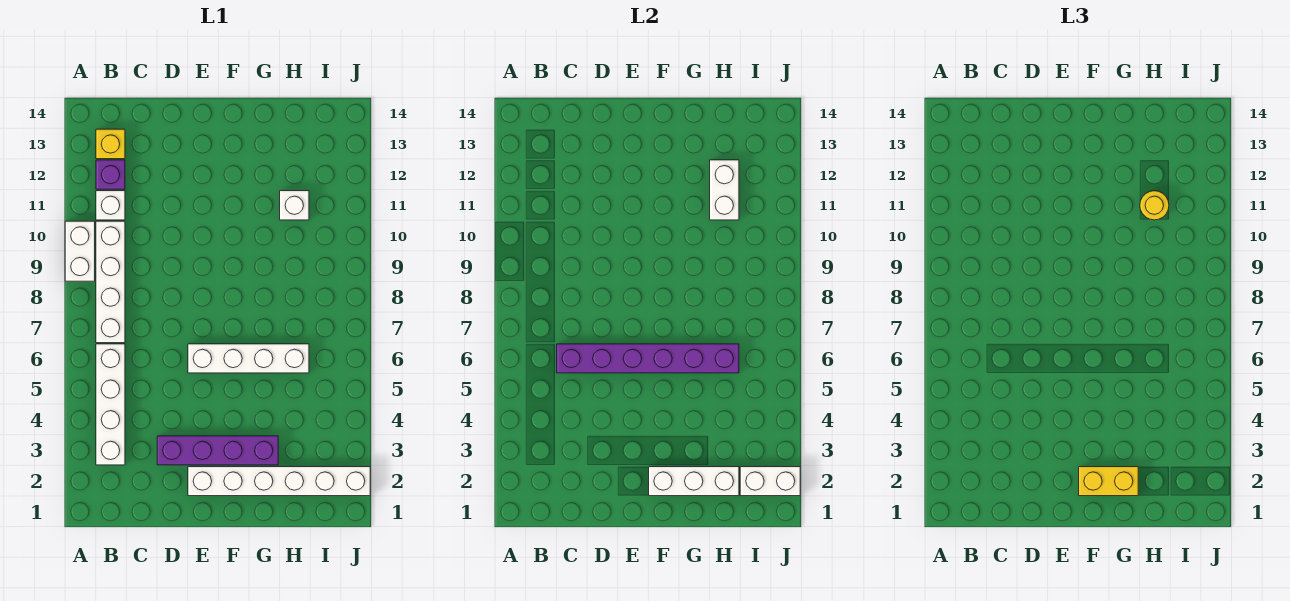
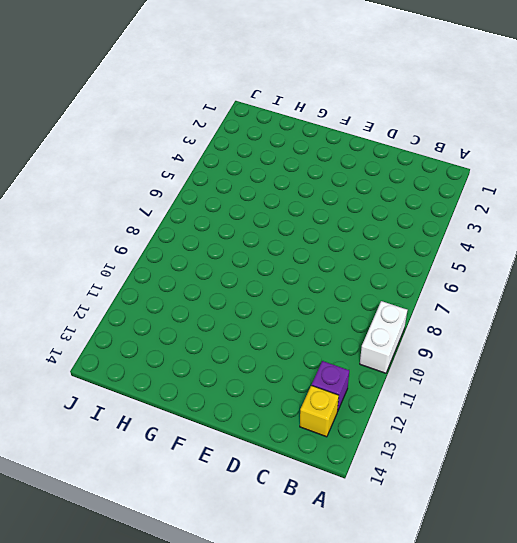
none -> white 1x4 brick [96,344,125,465]
none -> white 1x4 brick [96,221,125,343]
none -> white 1x1 brick [96,191,125,220]

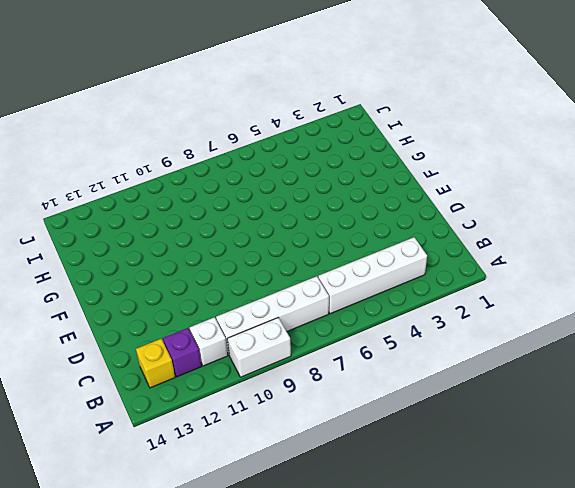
none -> purple 1x4 brick [157,436,278,465]
none -> white 1x6 brick [188,467,370,496]
none -> white 1x4 brick [188,344,309,373]

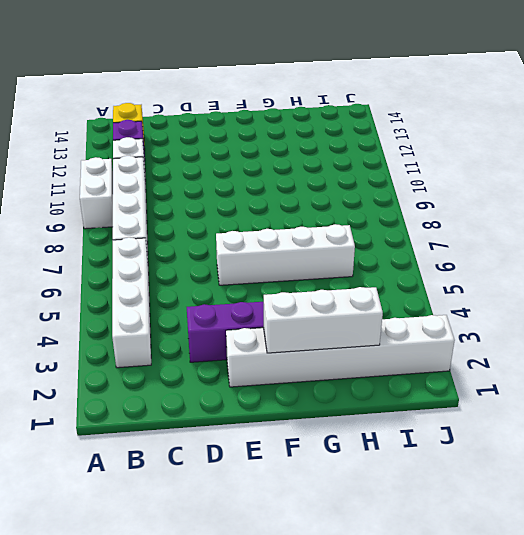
none -> white 1x1 brick [280,191,309,220]
none -> purple 1x6 brick [557,344,739,373]
none -> white 1x2 brick [710,160,739,220]

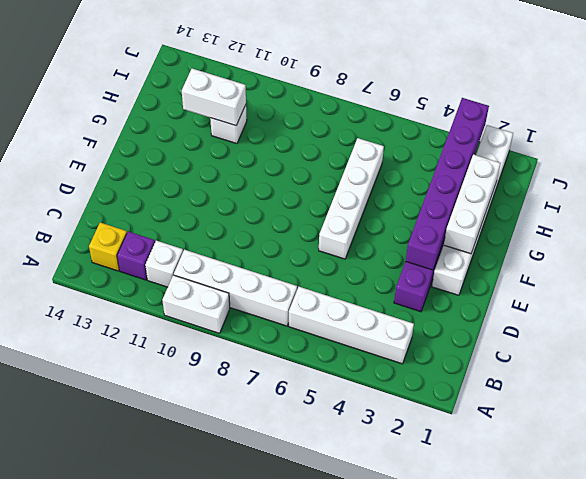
purple 1x6 brick [406,98,489,270] -> purple 1x6 brick moved to [557,344,739,373]
none -> white 1x2 brick [740,467,800,496]
none -> yellow 1x2 brick [1079,467,1138,496]
none -> yellow 1x1 round brick [1140,191,1169,220]

